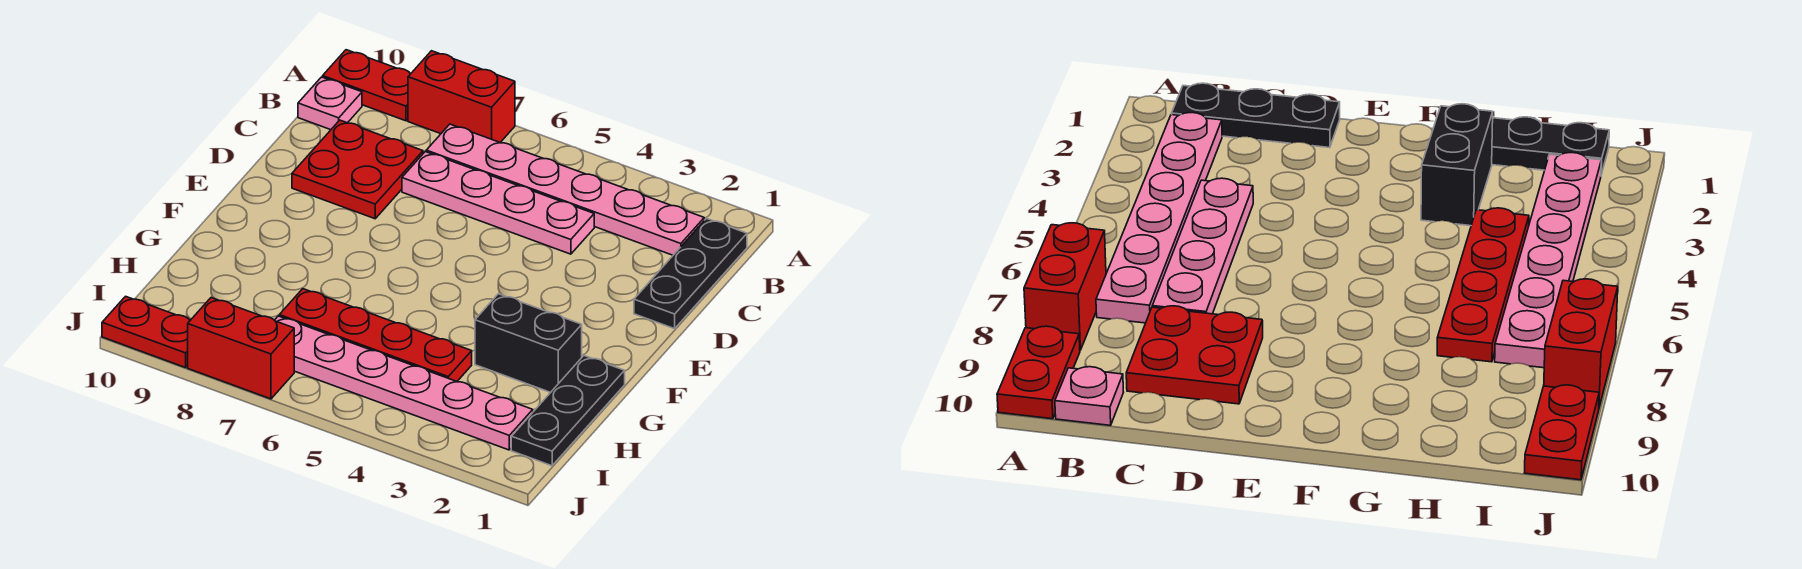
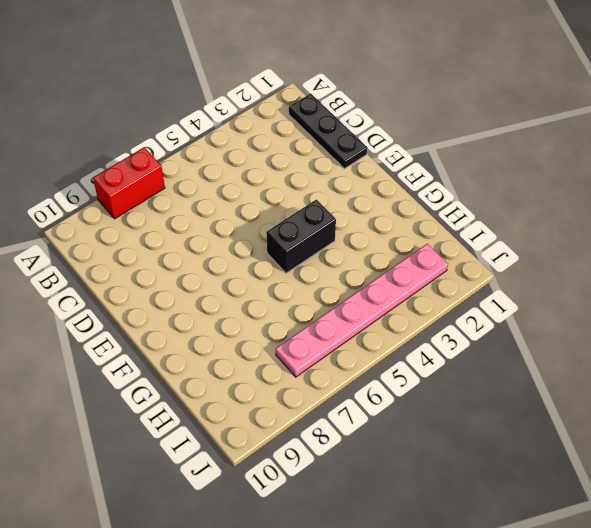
black 1x2 brick [266,200,336,273] -> black 1x2 brick moved to [475,294,582,392]
none -> red 1x2 plate [323,50,411,121]
none -> pink 1x6 plate [426,124,704,255]
none -> pink 1x1 plate [298,77,362,130]

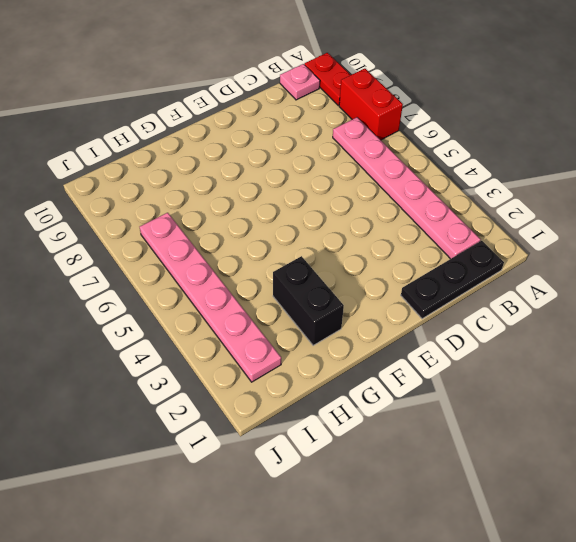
none -> pink 1x4 plate [402,152,594,254]
none -> red 2x2 plate [292,120,423,219]
none -> black 1x3 plate [511,356,625,466]

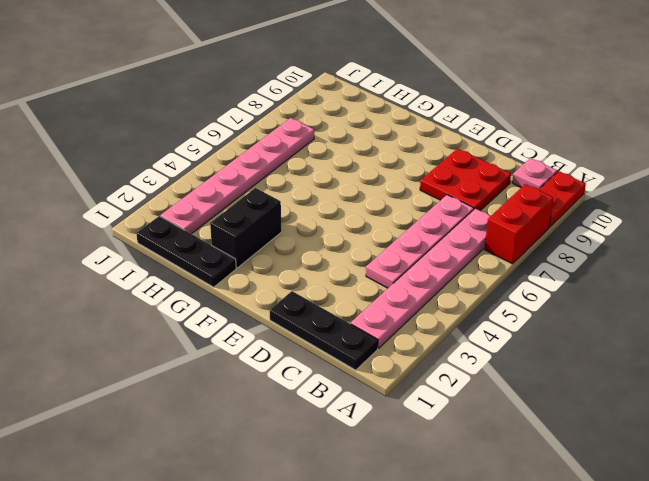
none -> red 1x4 plate [279,289,472,381]
none -> red 1x2 brick [188,298,294,399]
none -> red 1x2 plate [102,296,190,368]

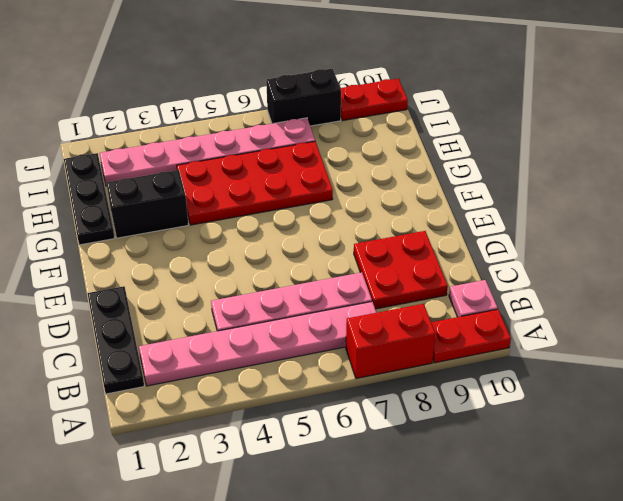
red 2x4 plate [177,141,333,225] -> red 1x4 plate [279,289,472,381]
black 1x2 brick [266,68,341,126] -> red 1x2 brick [188,298,294,399]

